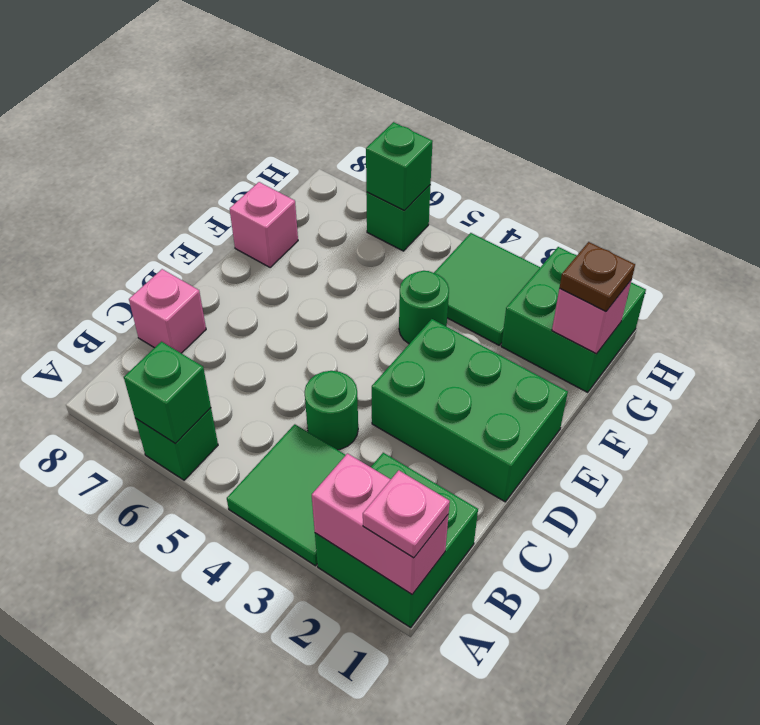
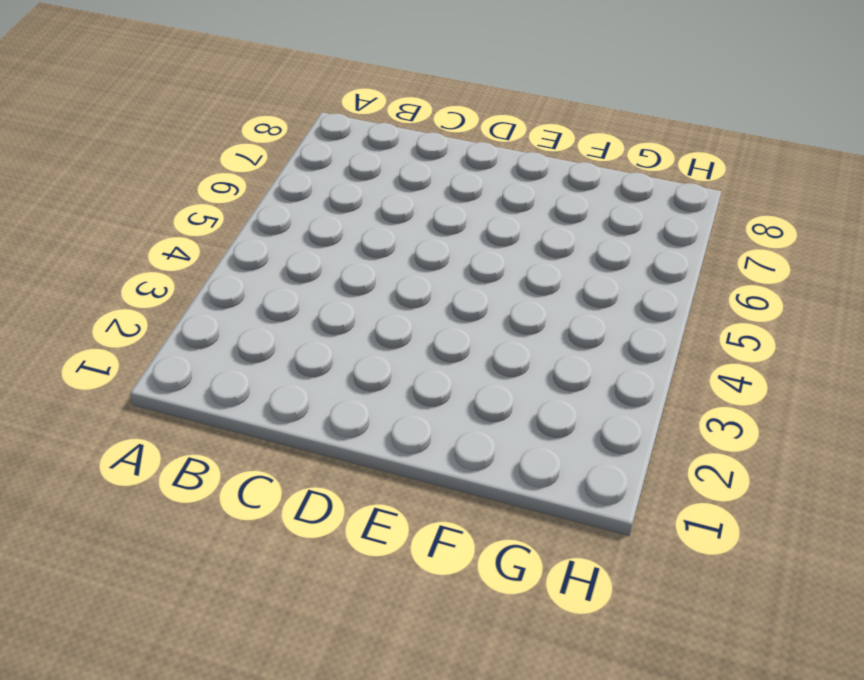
none -> green 2x2 brick [315,453,478,628]
none -> green 2x2 tile [227,424,345,566]
none -> green 1x1 brick [135,408,218,480]

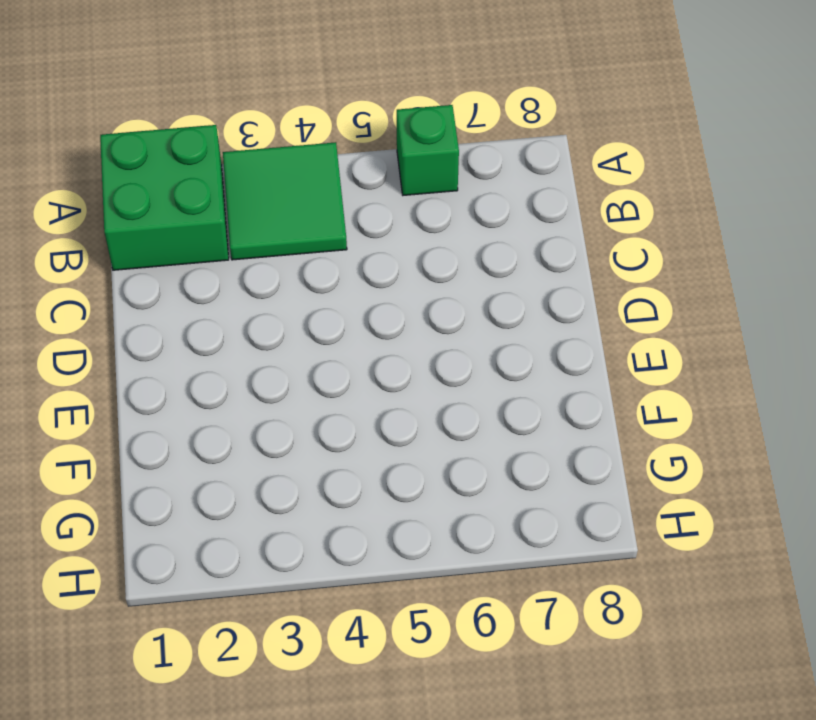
none -> green 1x1 round brick [305,371,358,450]
none -> pink 1x1 brick [129,269,206,353]
none -> green 2x3 brick [372,319,568,502]

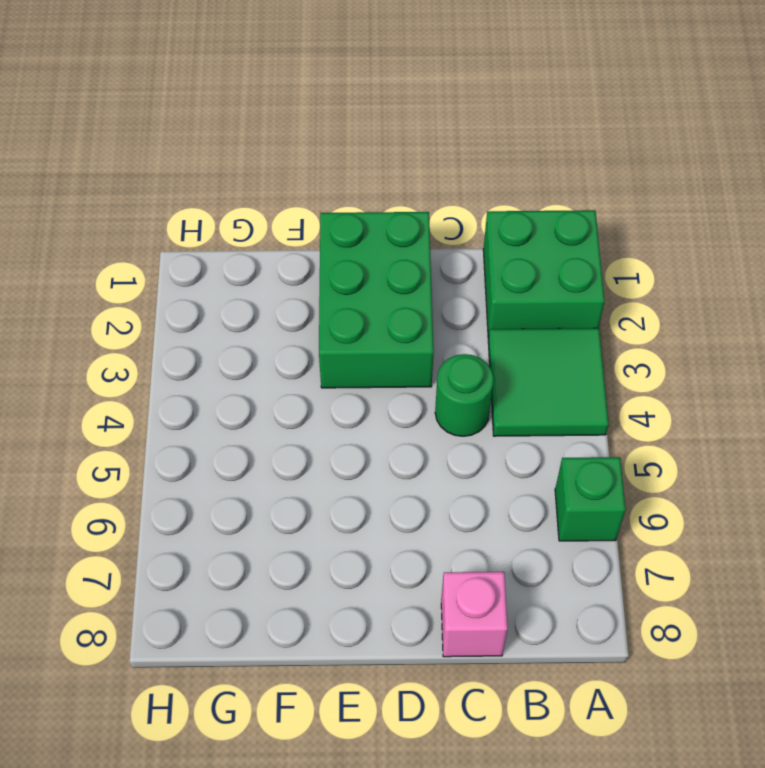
none -> green 1x1 round brick [399,271,449,344]
none -> pink 1x1 brick [230,182,298,268]
none -> green 2x2 brick [501,247,646,392]

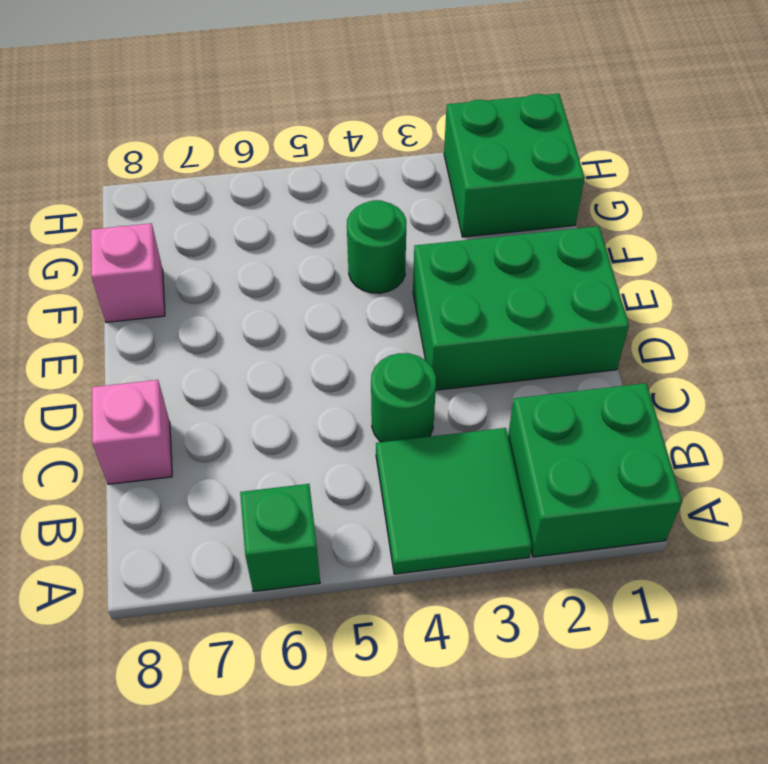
none -> green 2x2 tile [434,233,540,345]
none -> green 1x1 brick [366,185,431,251]
none -> pink 1x2 brick [312,454,448,594]

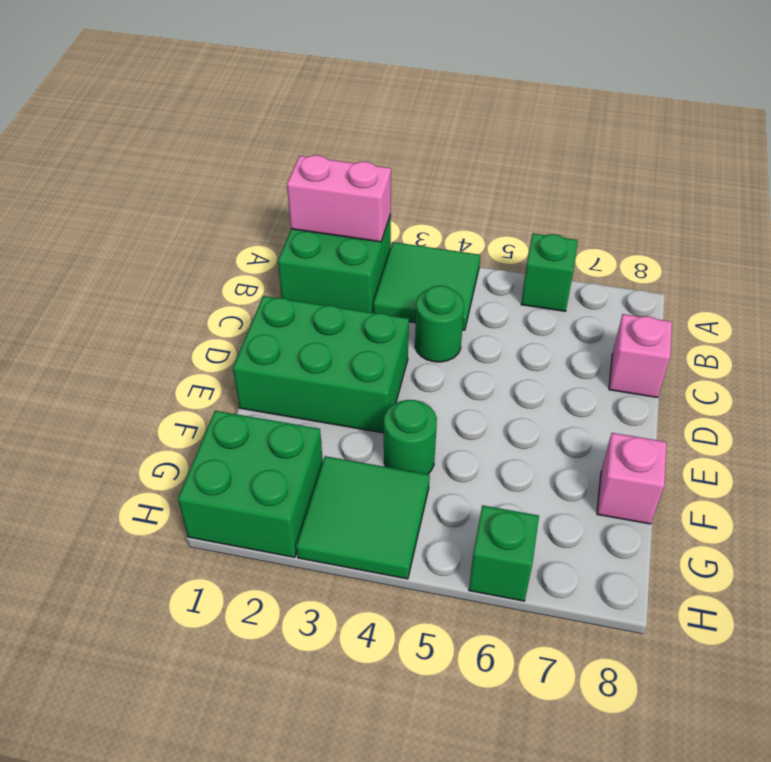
none -> green 1x1 brick [124,342,211,444]
none -> pink 1x1 brick [552,281,631,354]
none -> green 1x1 brick [366,122,433,211]

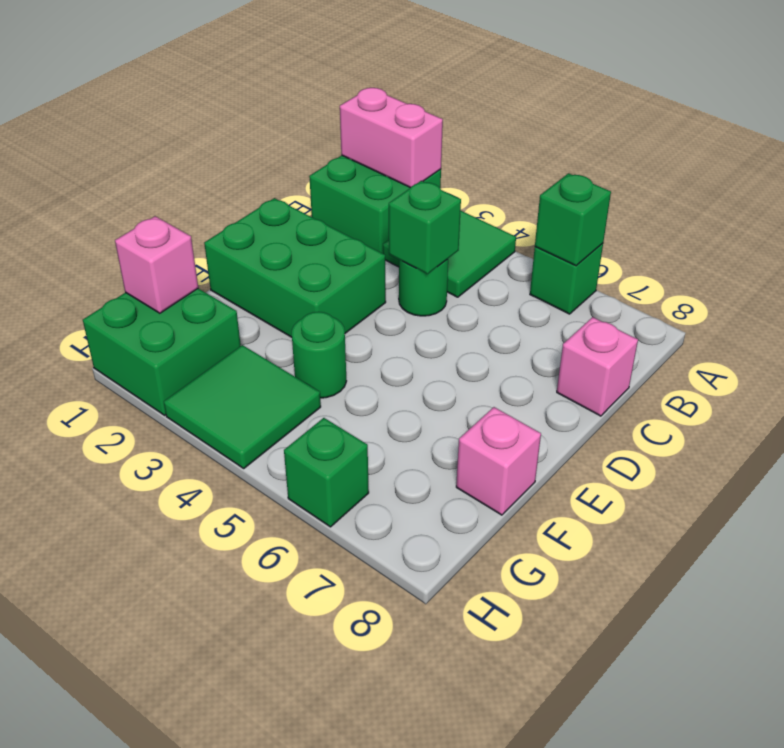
green 1x1 brick [389,181,461,274] -> green 1x1 brick moved to [366,122,433,211]
none -> pink 1x1 plate [363,470,450,558]
none -> brown 1x1 plate [560,242,635,311]

